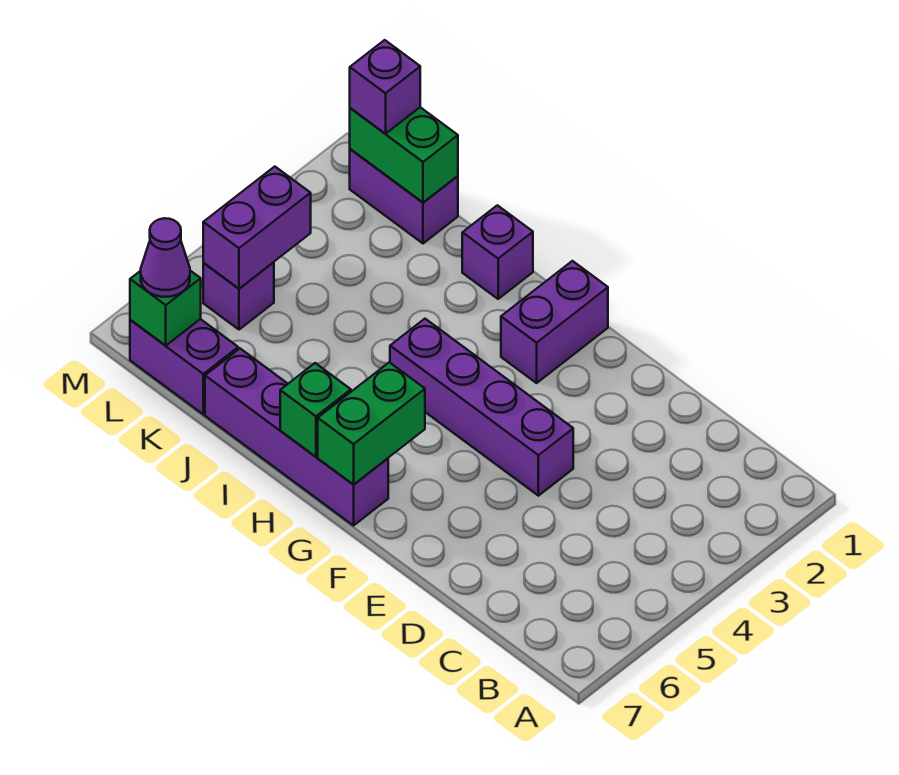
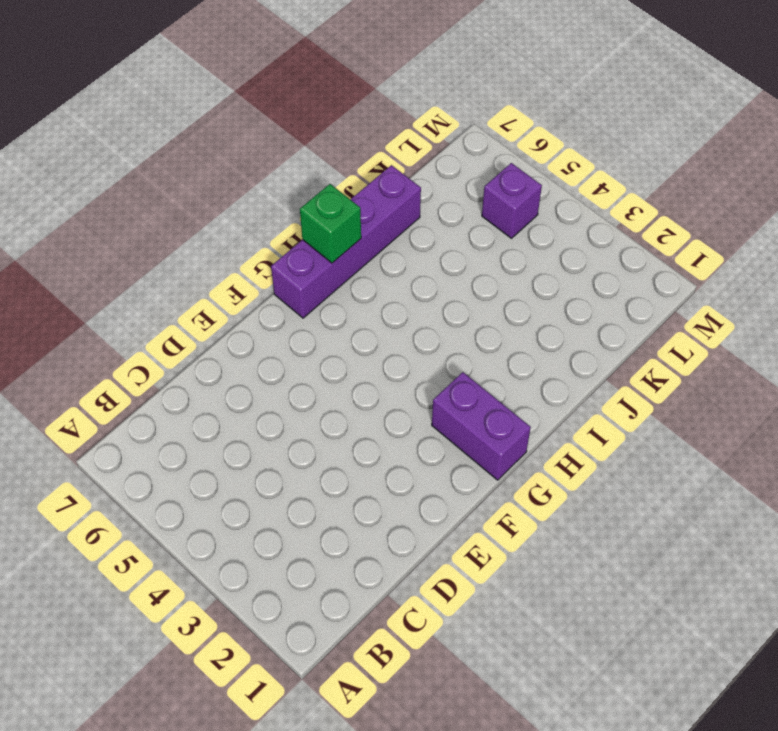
none -> purple 1x4 brick [390,319,573,496]
none -> purple 1x1 brick [462,205,533,299]
none -> purple 1x2 brick [350,149,458,243]

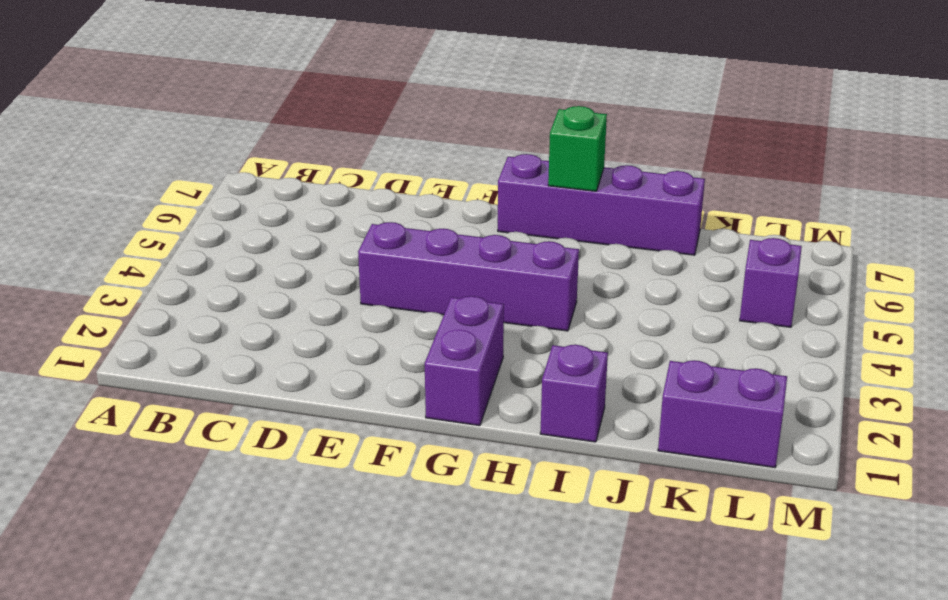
none -> purple 1x2 brick [130,319,238,414]
none -> green 1x2 brick [318,362,425,485]
none -> green 1x2 brick [350,107,458,202]

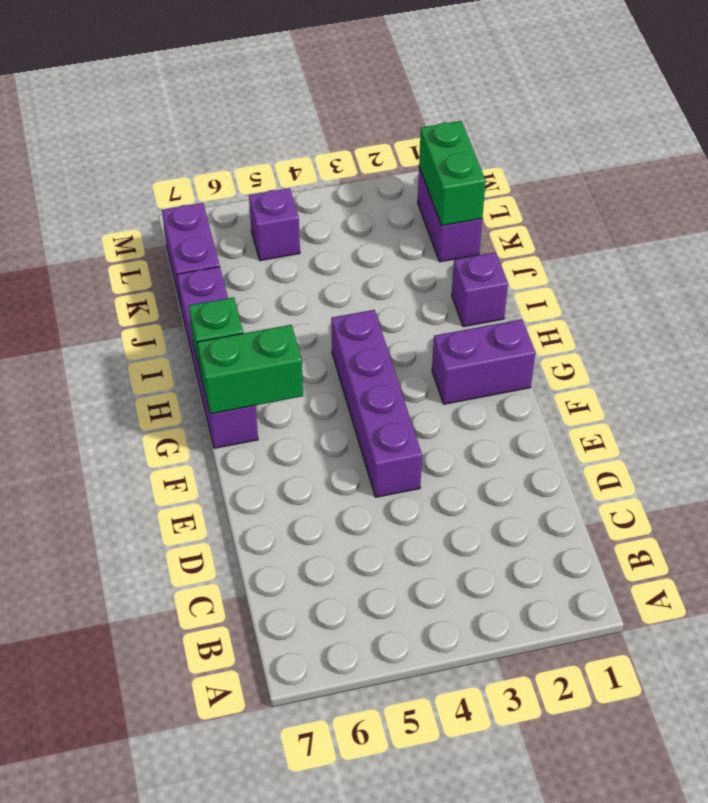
none -> purple 1x2 brick [203,167,311,289]
none -> green 1x1 brick [130,271,201,346]
none -> purple 1x1 brick [350,40,420,134]

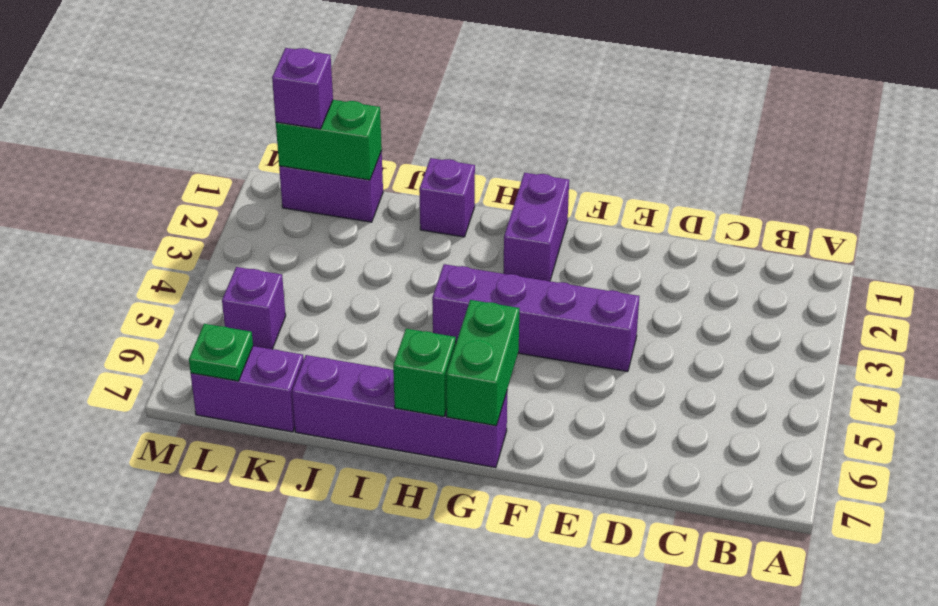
green 1x1 plate [189,324,253,381] -> green 1x1 brick [130,271,201,346]
none -> purple 1x2 brick [203,167,311,289]
none -> purple 1x1 cone [141,218,190,297]

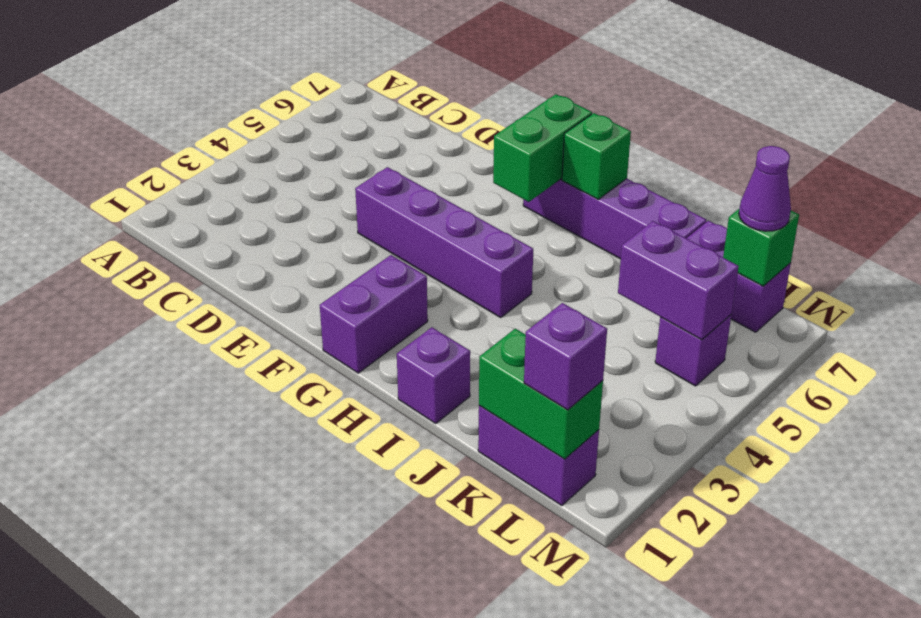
purple 1x2 brick [618,221,739,340] -> purple 1x2 brick turned to [203,167,311,289]

